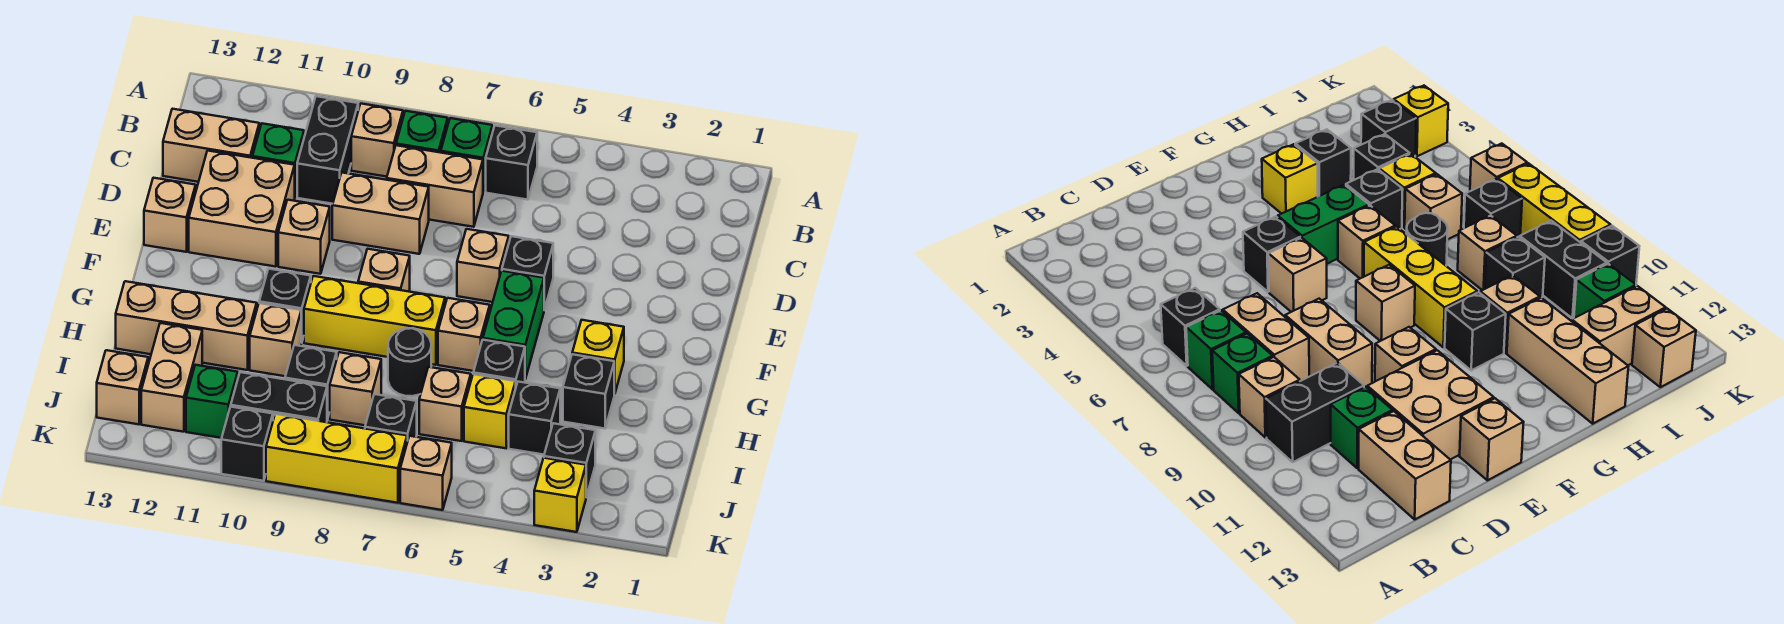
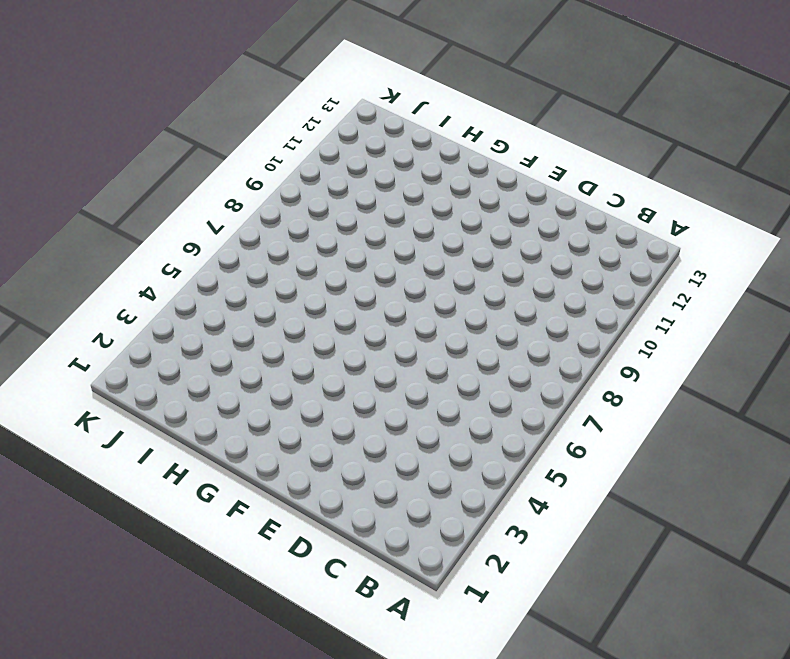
none -> black 1x1 brick [486,126,537,200]
none -> green 1x1 brick [441,118,492,192]
none -> green 1x1 brick [396,111,448,153]
none -> tan 1x1 brick [351,104,403,177]

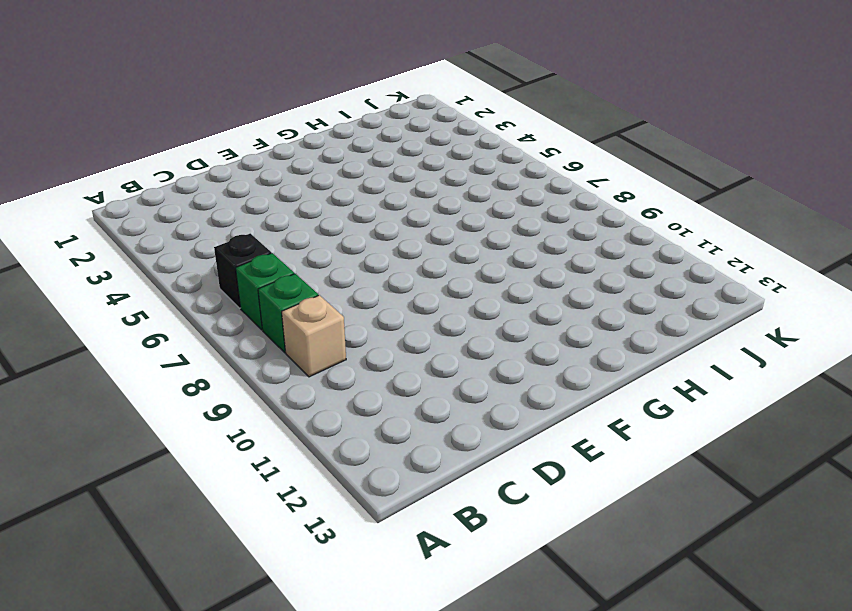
none -> black 1x2 brick [297,96,358,204]
none -> tan 1x2 brick [387,145,483,227]
none -> green 1x1 brick [252,123,304,196]
none -> tan 1x2 brick [163,109,259,182]

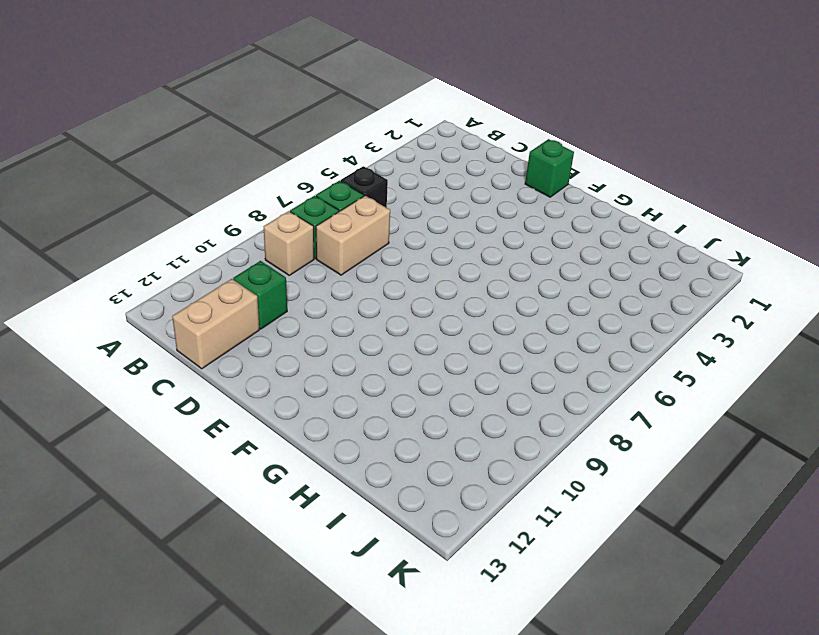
green 1x1 brick [525,139,574,197] -> green 1x1 brick moved to [186,365,238,438]
none -> black 1x2 brick [297,96,358,204]
none -> tan 1x2 brick [332,173,429,254]
none -> tan 2x2 brick [189,151,295,267]
none -> black 1x1 brick [502,236,553,310]

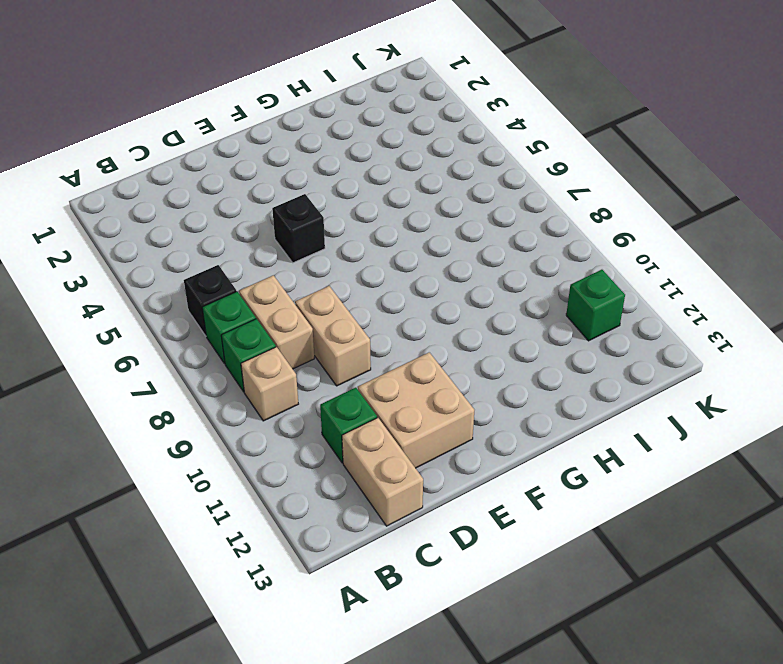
none -> black 1x2 brick [297,96,358,204]
none -> tan 1x1 brick [457,229,509,302]
none -> tan 1x1 brick [278,200,330,274]
none -> tan 1x1 brick [144,178,196,252]

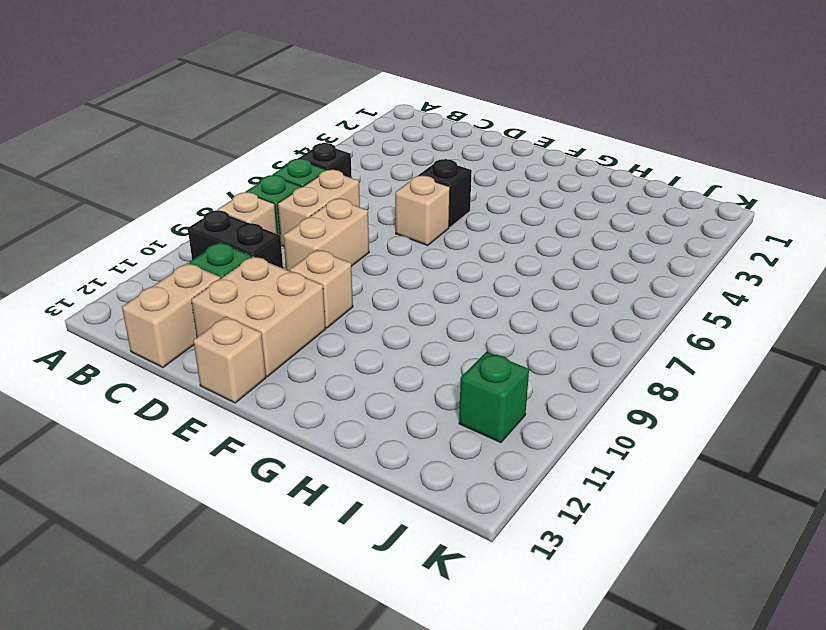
none -> green 1x2 brick [483,271,544,379]
none -> tan 1x1 brick [358,249,410,292]
none -> yellow 1x1 brick [572,320,624,394]
none -> tan 1x1 brick [438,298,490,371]

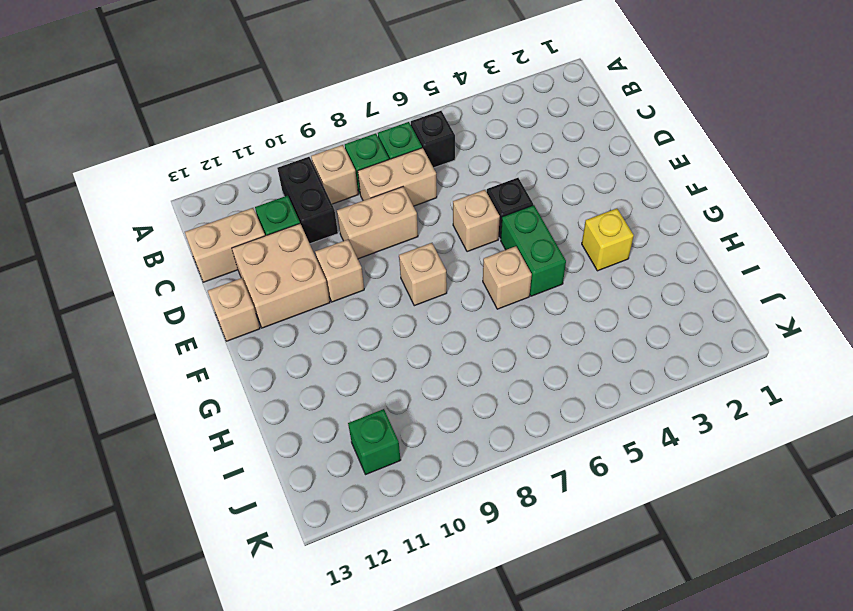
none -> yellow 1x3 brick [304,276,445,365]
none -> black 1x1 brick [259,269,311,343]
none -> black 1x1 brick [563,354,614,429]
none -> black 1x1 brick [473,340,525,386]

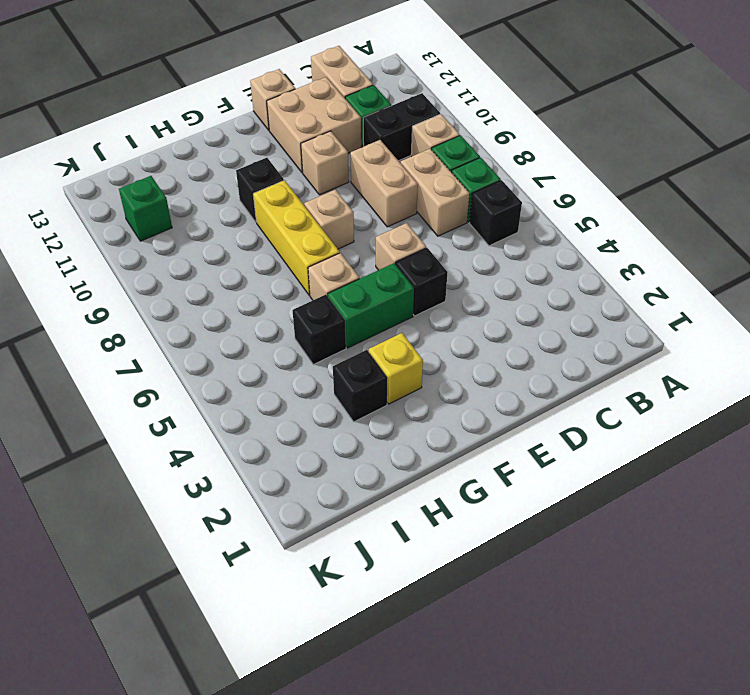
none -> black 1x1 round brick [388,328,431,396]
none -> tan 1x1 brick [250,303,301,376]
none -> tan 1x3 brick [116,281,257,370]
none -> black 1x1 brick [509,382,560,455]

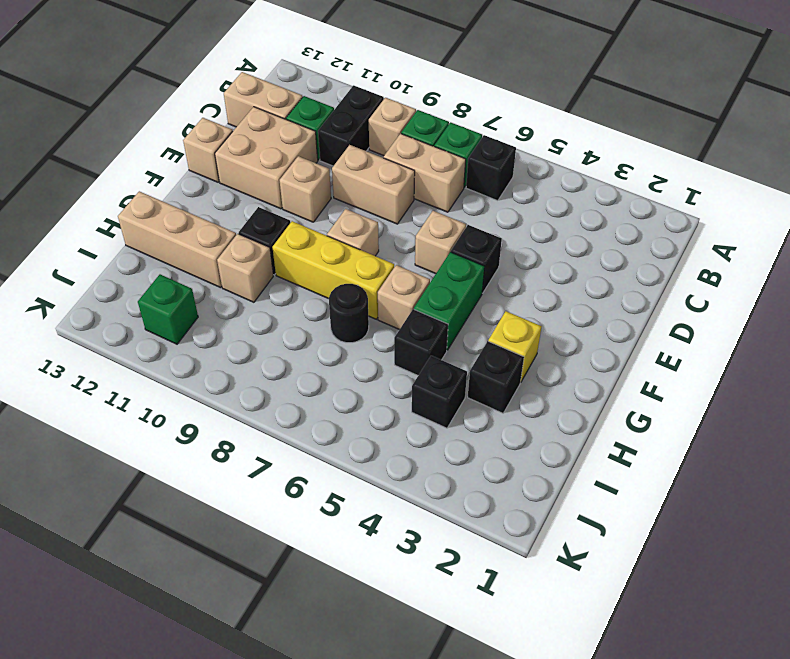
none -> yellow 1x1 brick [464,374,516,448]
none -> tan 1x1 brick [419,367,471,441]
none -> tan 1x1 brick [330,352,381,425]
none -> black 1x1 brick [285,345,337,419]

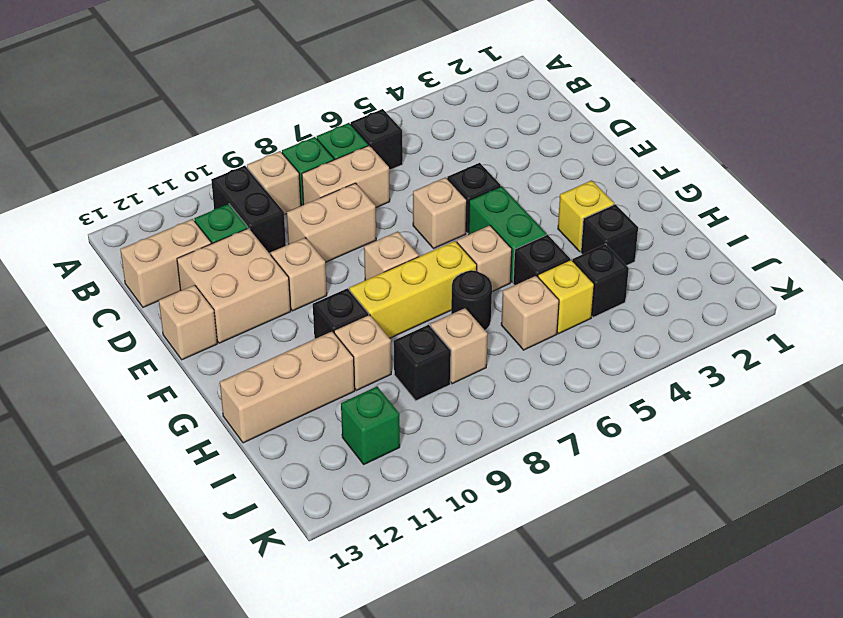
none -> tan 1x2 brick [141,323,202,432]
none -> black 1x1 brick [544,423,595,497]
none -> black 1x1 brick [365,394,417,442]
none -> black 1x2 brick [231,372,327,422]

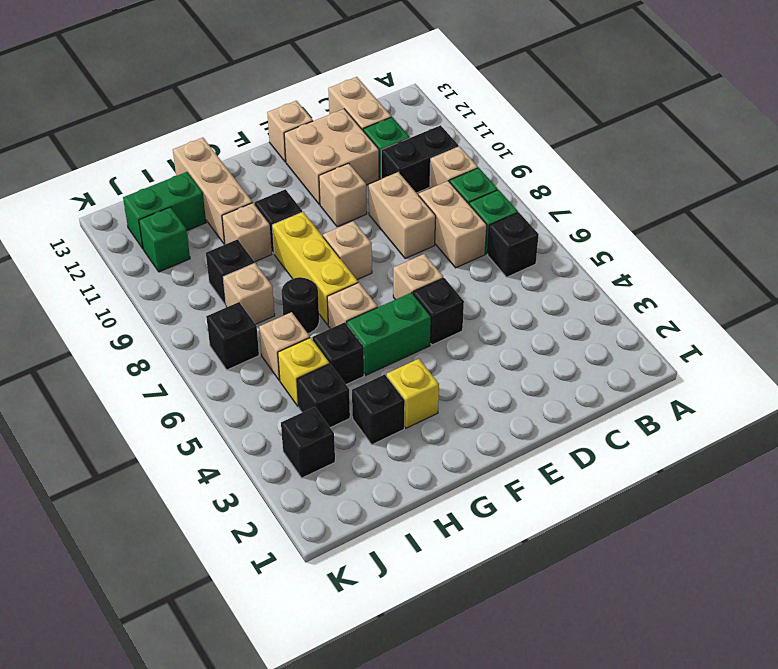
green 1x2 brick [123,172,206,249] -> tan 1x2 brick [141,323,202,432]
none -> black 1x2 brick [231,372,327,422]
none -> tan 1x1 brick [97,350,148,424]
none -> yellow 1x1 brick [534,458,586,532]
none -> tan 1x1 brick [400,436,452,510]

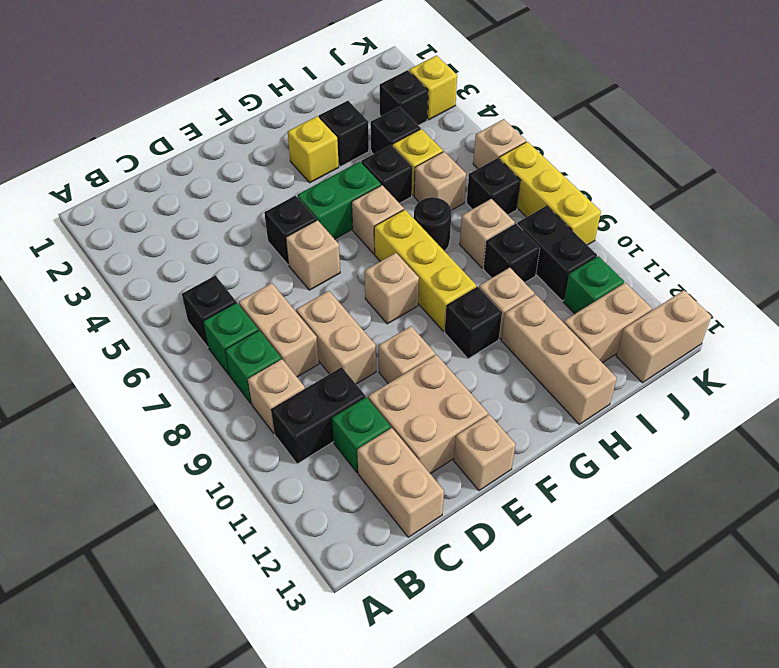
tan 1x2 brick [616,290,711,383] -> tan 1x1 brick [97,350,148,424]
none -> black 1x1 brick [221,407,273,481]

